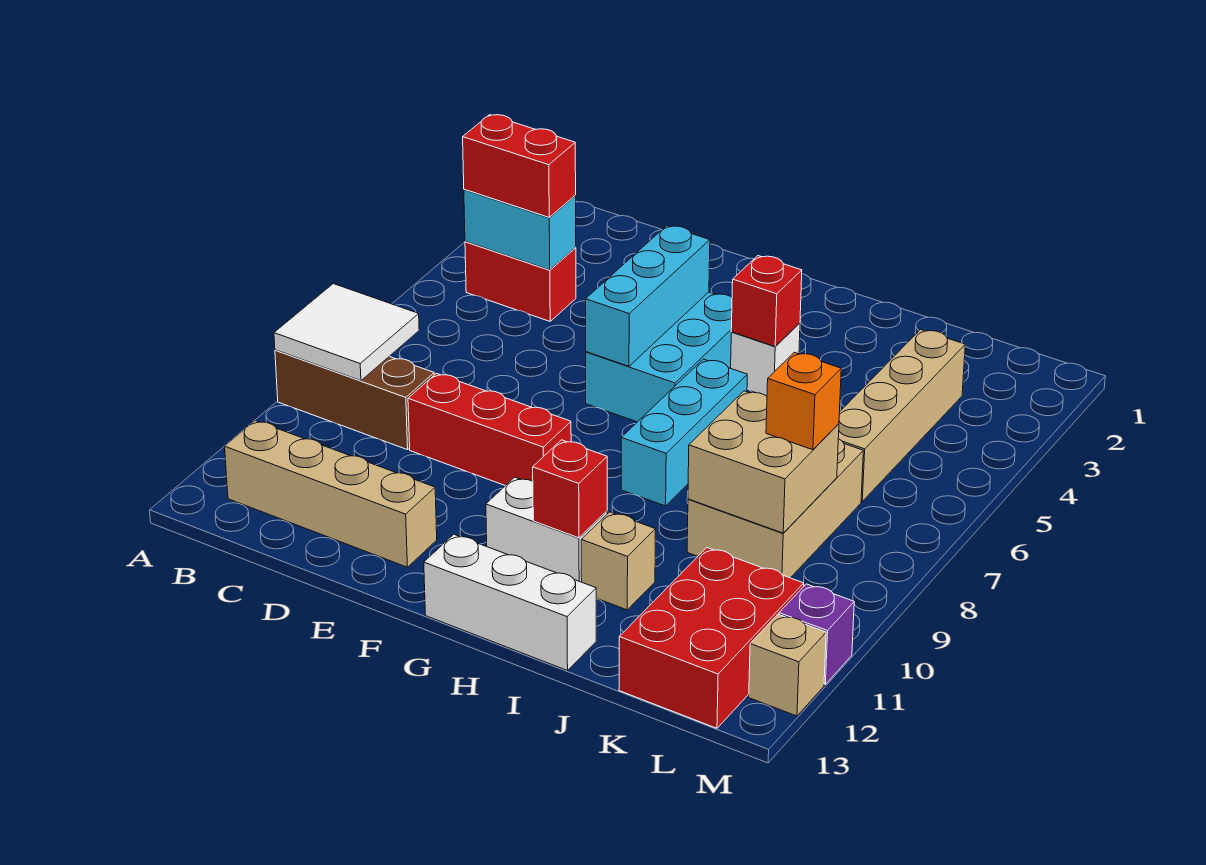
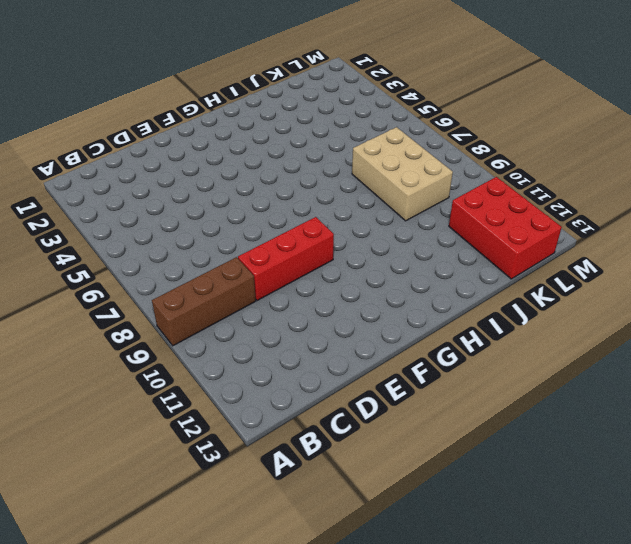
none -> red 1x2 brick [465,241,576,321]
none -> tan 1x4 brick [225,421,437,567]
none -> cyan 2x3 brick [586,292,732,422]

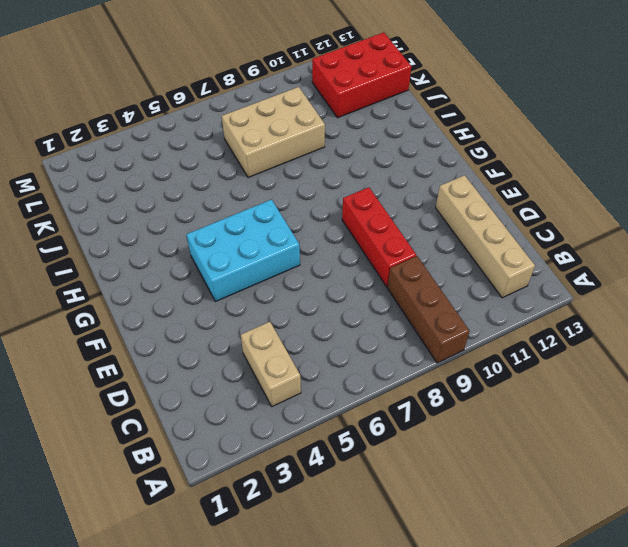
tan 1x2 brick [241,322,301,407] -> red 1x2 brick [465,241,576,321]
none -> white 1x2 brick [486,477,607,582]
none -> white 1x3 brick [424,534,596,671]
none -> white 1x1 brick [731,323,800,396]

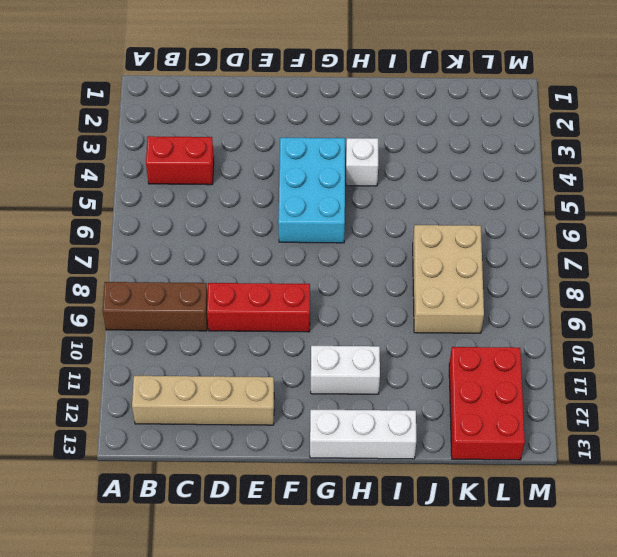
none -> cyan 1x3 brick [621,359,747,506]
none -> tan 1x1 brick [581,512,656,610]
none -> tan 1x4 brick [838,329,965,501]

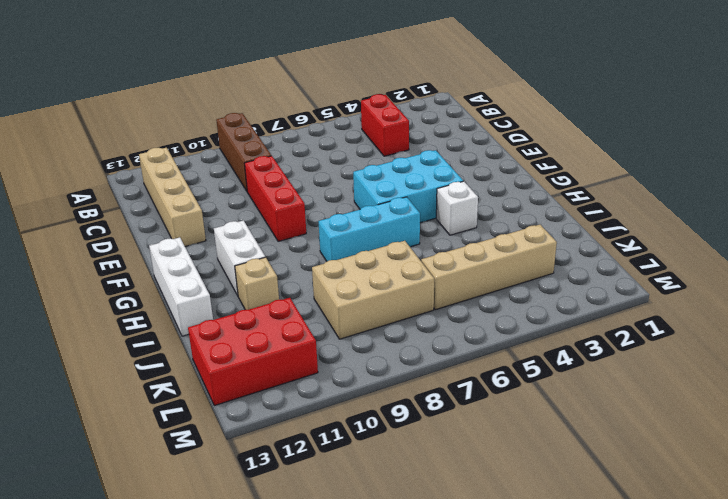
none -> purple 1x1 brick [779,584,854,684]
none -> tan 1x1 brick [749,614,826,716]
none -> white 2x2 tile [274,284,419,381]

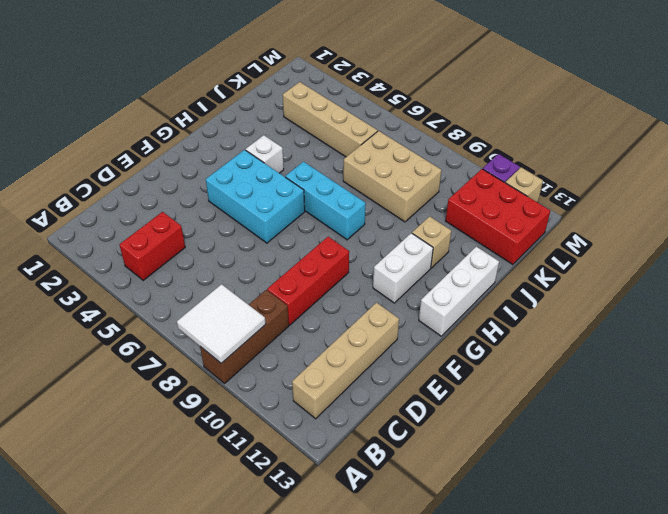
none -> cyan 1x2 brick [464,189,576,270]
none -> cyan 1x3 brick [585,226,710,366]
none -> red 1x1 brick [731,256,802,346]

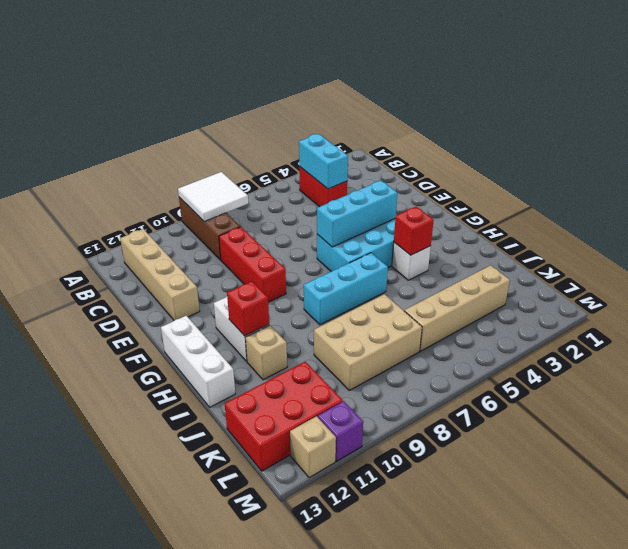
none -> tan 2x2 brick [688,391,839,533]
none -> red 1x2 brick [463,115,576,218]
none -> orange 1x1 brick [766,352,841,450]

